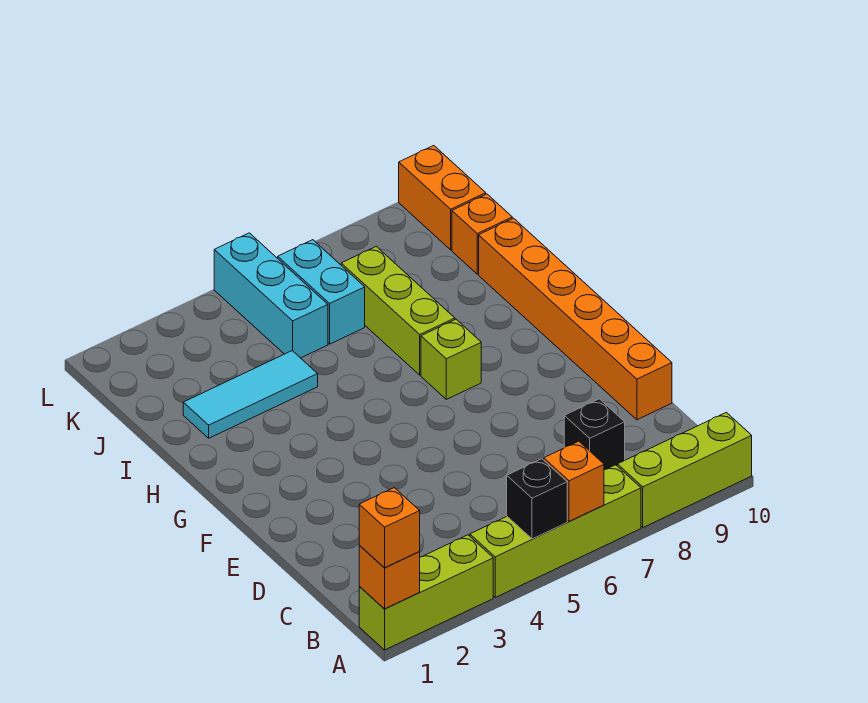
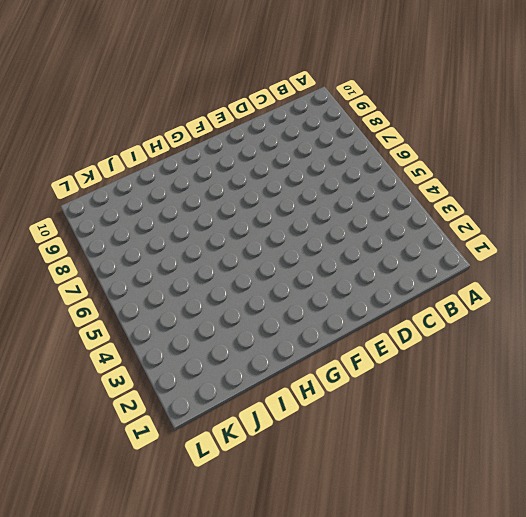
none -> lime 1x3 brick [359,535,493,650]
none -> lime 1x4 brick [470,465,641,597]
none -> lime 1x3 brick [618,412,752,527]

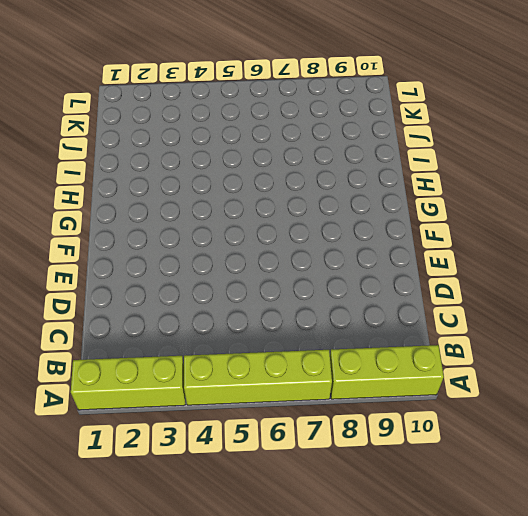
none -> black 1x1 brick [564,399,625,470]
none -> orange 1x6 brick [479,218,672,420]
none -> lime 1x1 brick [421,319,481,399]

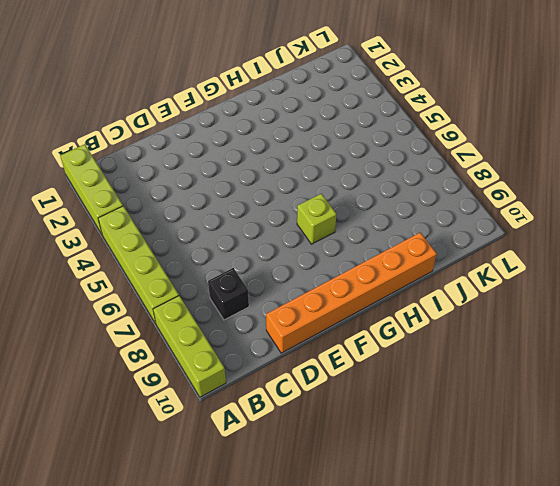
none -> lime 1x3 brick [341,246,455,375]
none -> cyan 1x3 tile [183,351,318,438]
none -> cyan 1x3 brick [214,233,328,358]

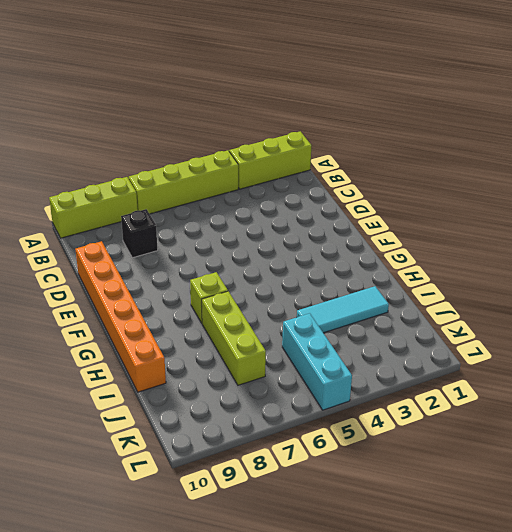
none -> cyan 1x2 brick [278,240,365,344]
none -> orange 1x1 brick [452,194,512,274]
none -> orange 1x2 brick [399,146,486,250]

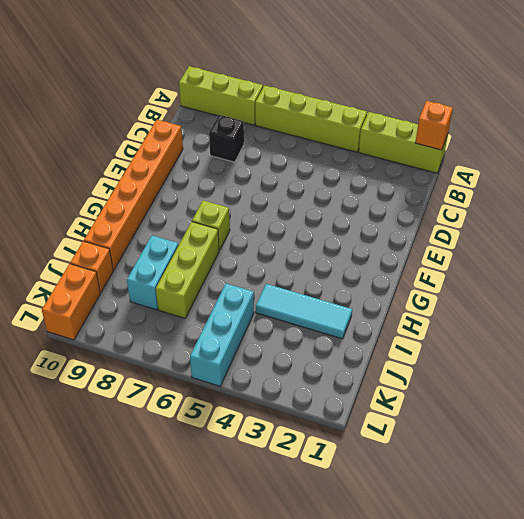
cyan 1x2 brick [127,236,179,310] -> cyan 1x2 brick moved to [278,240,365,344]
none -> black 1x1 brick [507,459,567,539]
none -> orange 1x1 brick [544,441,604,522]
none -> orange 1x1 brick [359,488,420,568]

